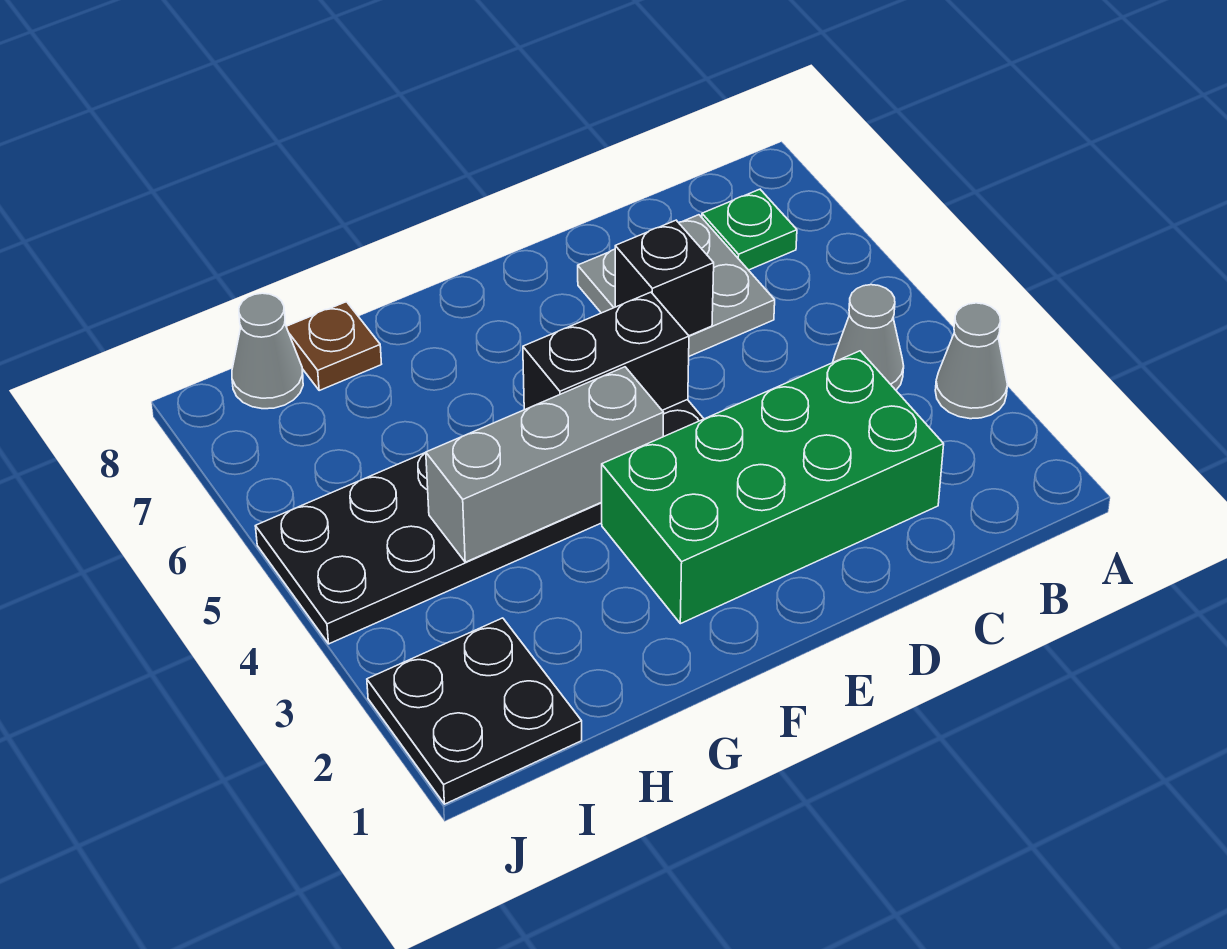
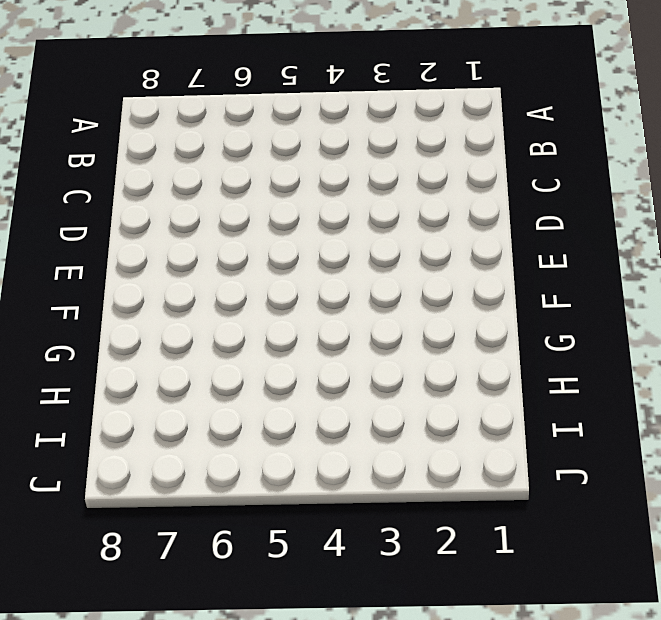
none -> grey 1x1 cone [935,303,1007,419]
none -> grey 1x1 cone [833,285,904,390]
none -> green 1x1 plate [702,189,797,270]

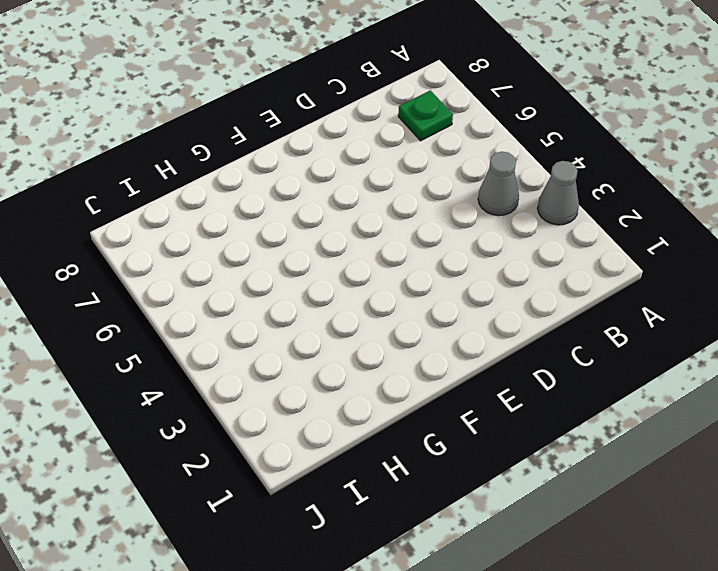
none -> green 2x4 brick [602,351,944,624]
none -> grey 2x2 plate [578,215,775,356]
none -> black 2x6 plate [255,400,704,644]

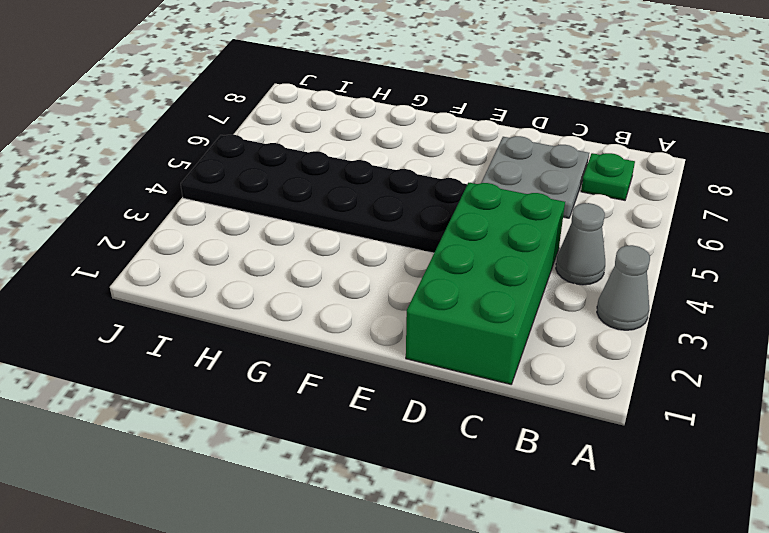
green 2x4 brick [406,182,565,384] -> green 2x4 brick turned to [602,351,944,624]
none -> brown 1x1 plate [286,302,381,390]
none -> black 2x2 plate [367,618,582,804]
none -> grey 1x1 cone [232,293,303,409]

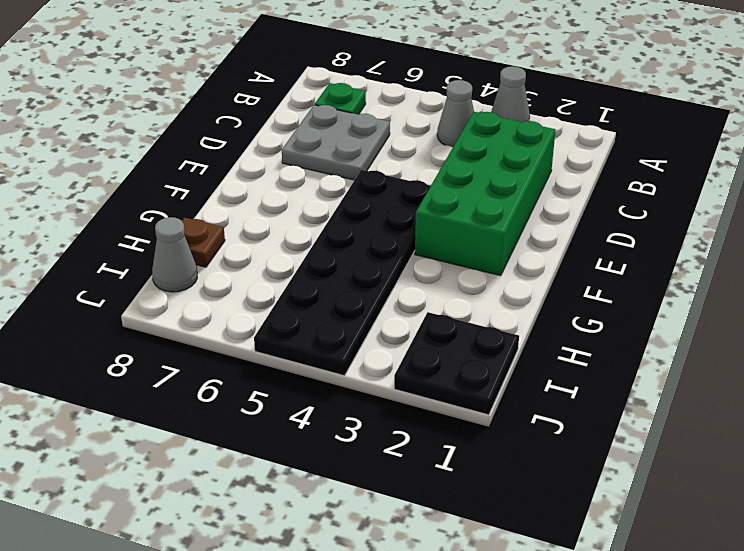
none -> black 1x1 brick [615,220,714,336]
none -> black 1x2 brick [523,292,689,410]
none -> grey 1x3 brick [426,367,664,562]

